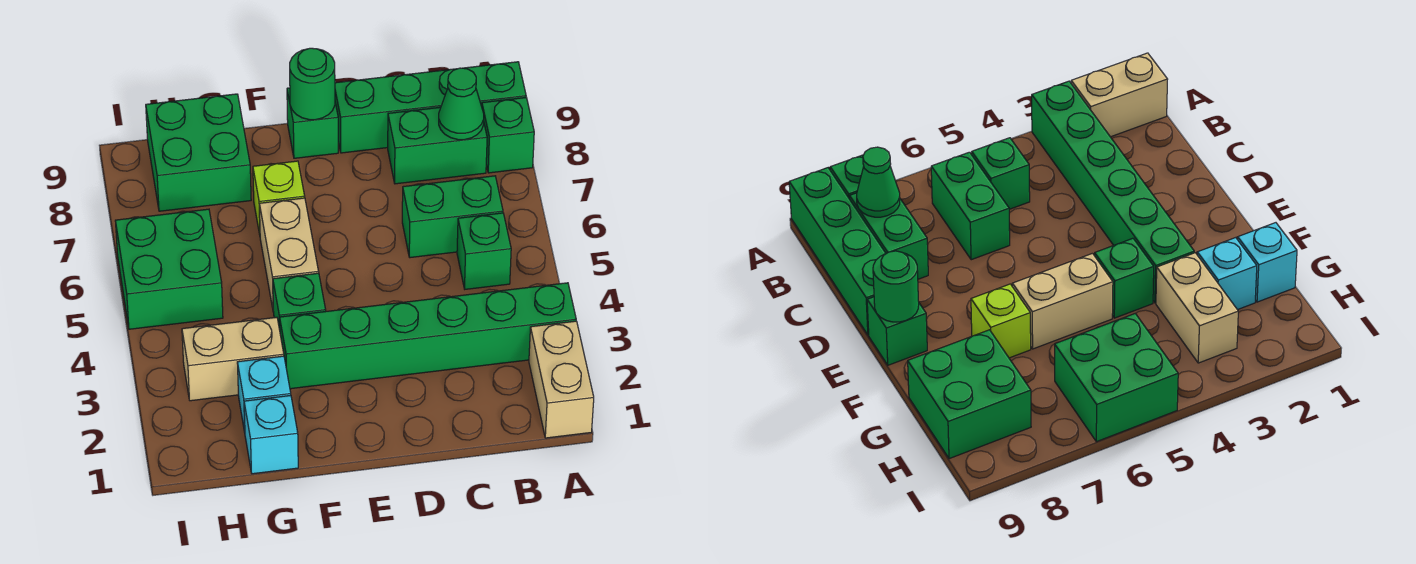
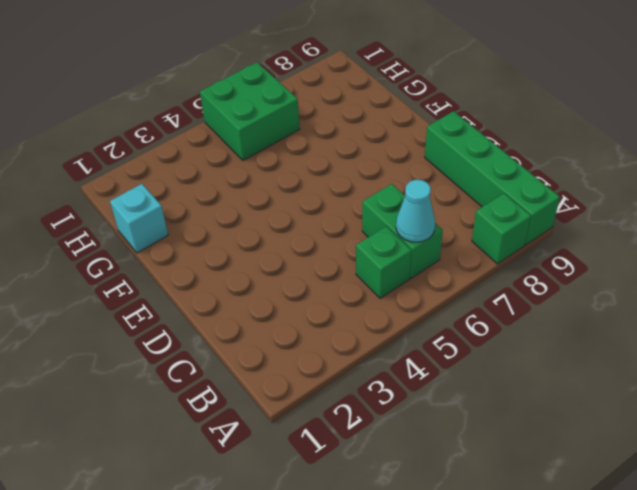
cyan 1x1 cone [396,180,435,242] -> none
none -> tan 1x2 brick [529,321,594,438]
none -> green 1x6 brick [280,283,576,389]
none -> green 1x2 brick [388,107,487,184]

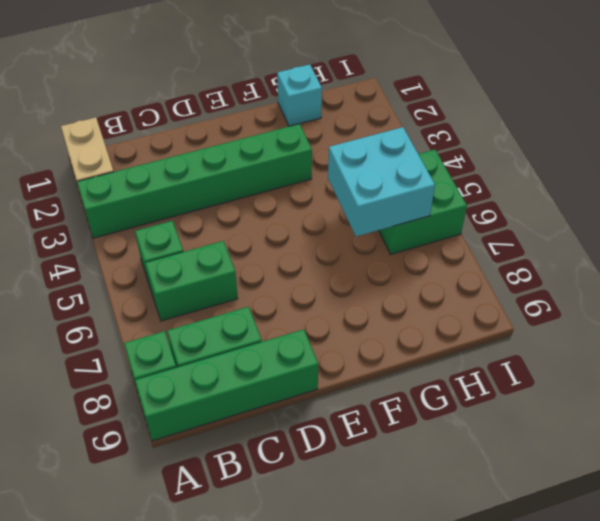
cyan 2x2 brick [328,127,435,237] -> none
none -> green 1x1 brick [287,88,338,158]
none -> green 1x1 brick [273,273,326,330]
none -> tan 1x2 brick [259,198,319,308]

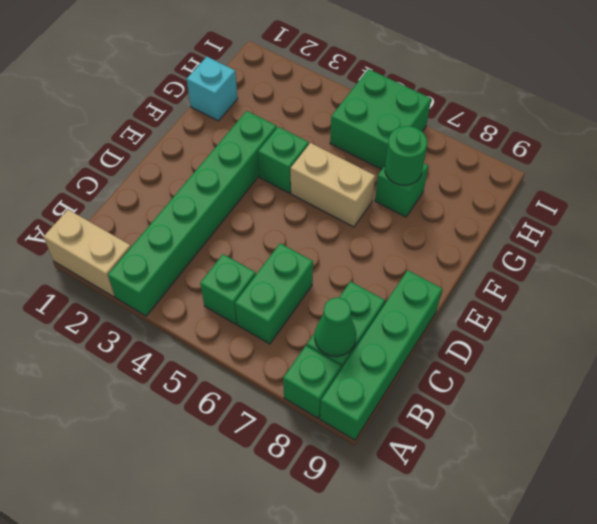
green 1x1 brick [375,164,428,217] -> green 1x1 brick moved to [287,88,338,158]
green 1x1 round brick [385,126,427,185] -> green 1x1 round brick moved to [290,48,335,120]
none -> lime 1x1 brick [253,161,305,235]
none -> cyan 1x1 brick [237,356,291,432]
none -> tan 1x2 brick [182,317,284,401]

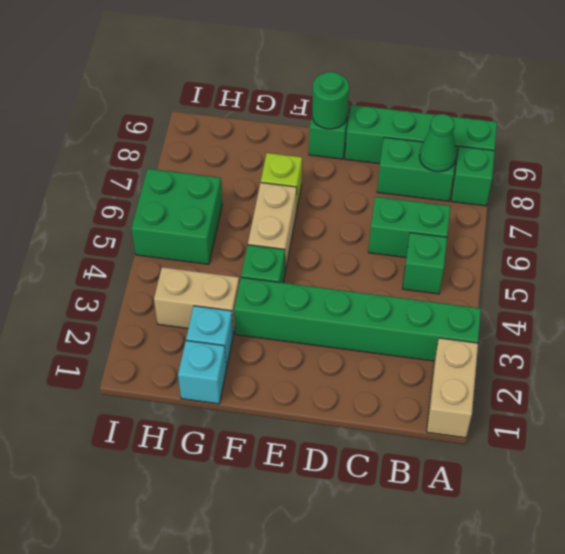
none -> green 2x2 brick [146,94,251,211]

